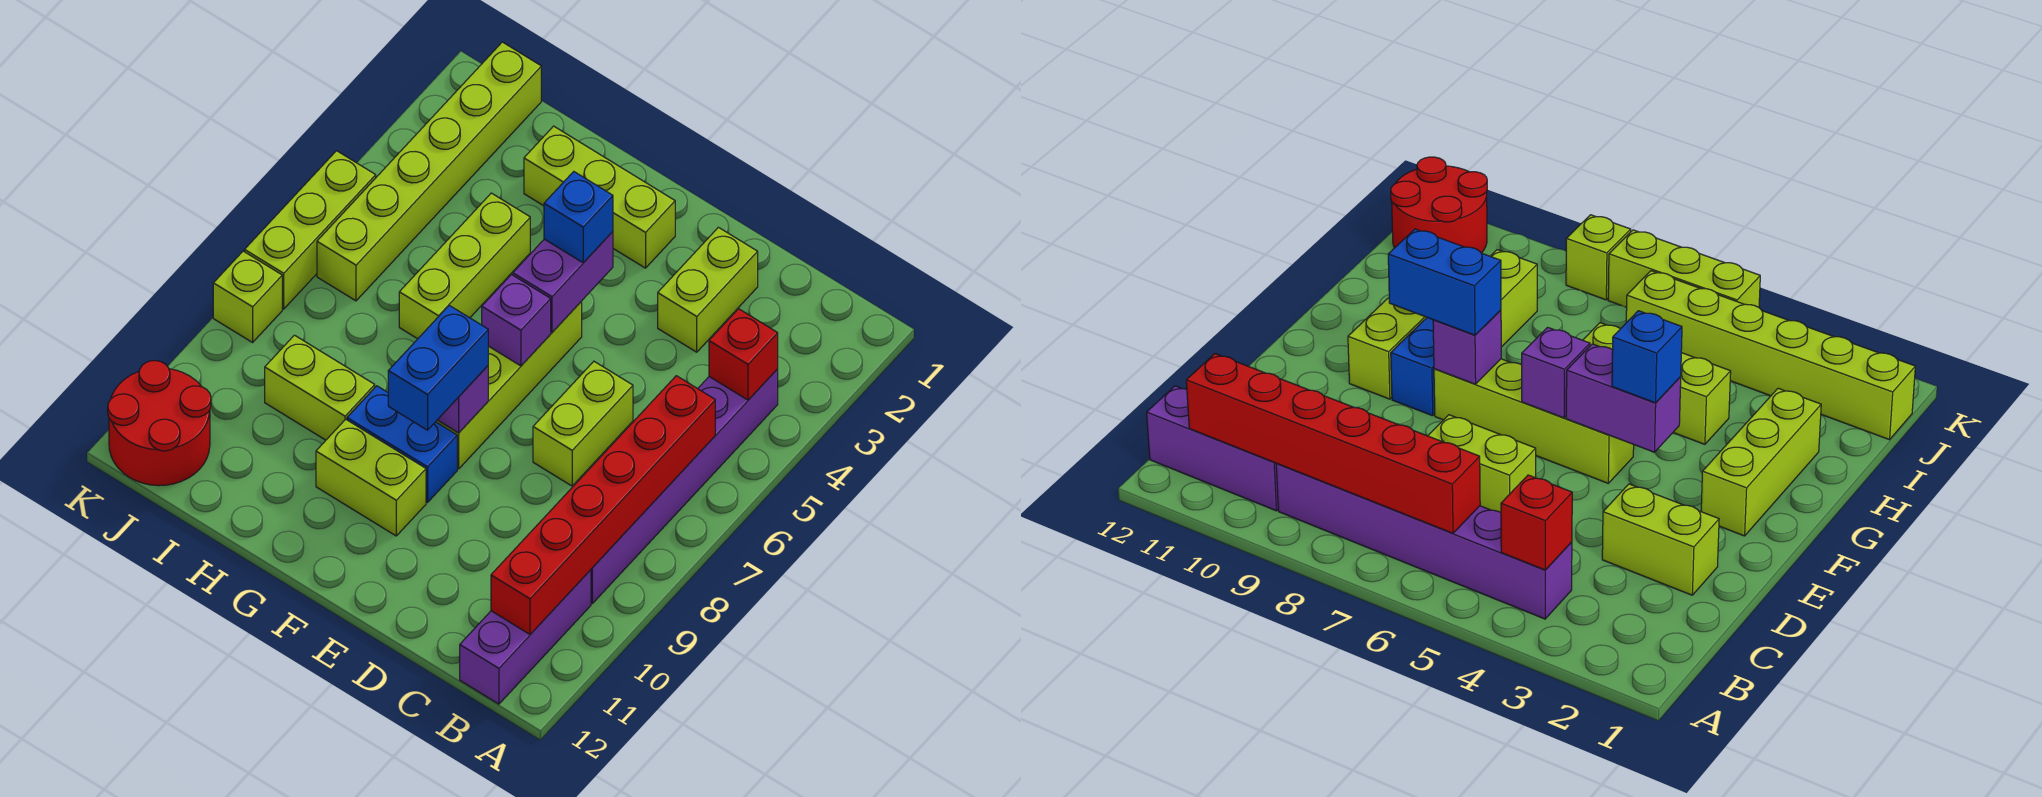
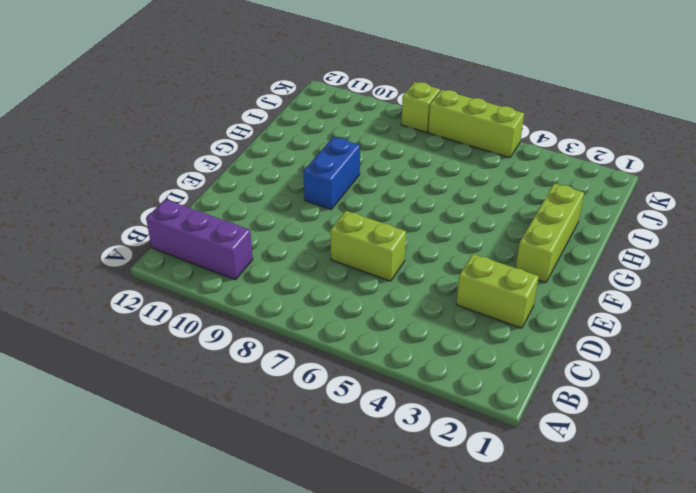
none -> purple 1x6 brick [591,369,778,603]
none -> lime 1x4 brick [436,301,582,469]
none -> lime 1x2 brick [316,419,426,536]

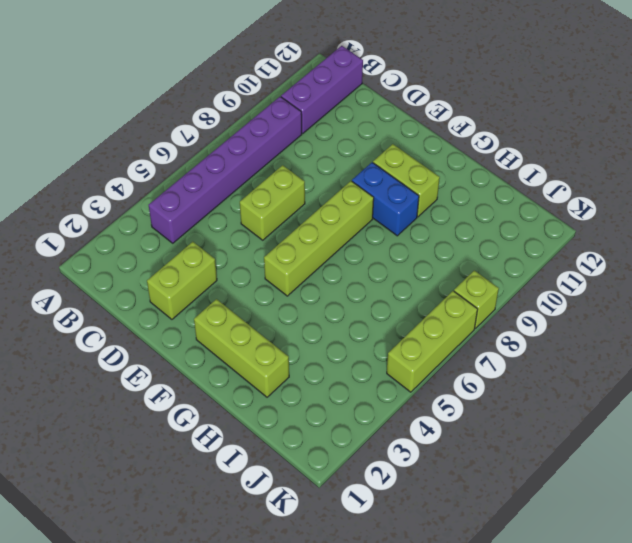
none -> lime 1x3 brick [399,193,530,339]
none -> lime 1x2 brick [265,335,375,440]
none -> lime 1x6 brick [317,42,541,301]

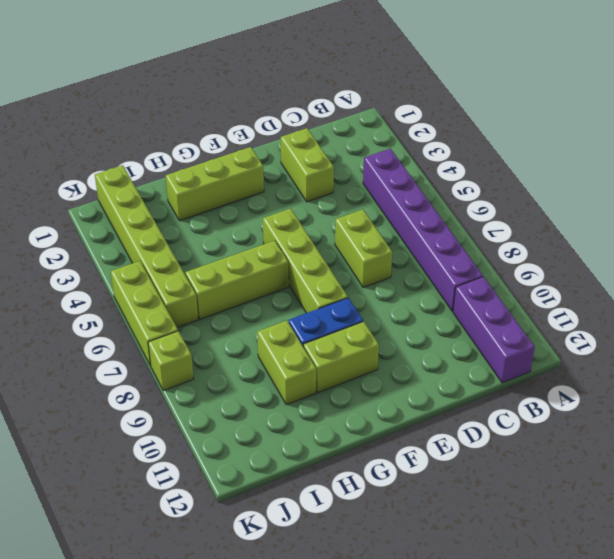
lime 1x3 brick [185,241,289,319] -> lime 1x3 brick turned to [399,193,530,339]
lime 1x2 brick [257,321,316,405] -> lime 1x2 brick turned to [265,335,375,440]
none -> red 2x2 round brick [108,361,211,486]
none -> red 1x1 brick [709,309,778,400]
none -> red 1x6 brick [491,376,715,634]

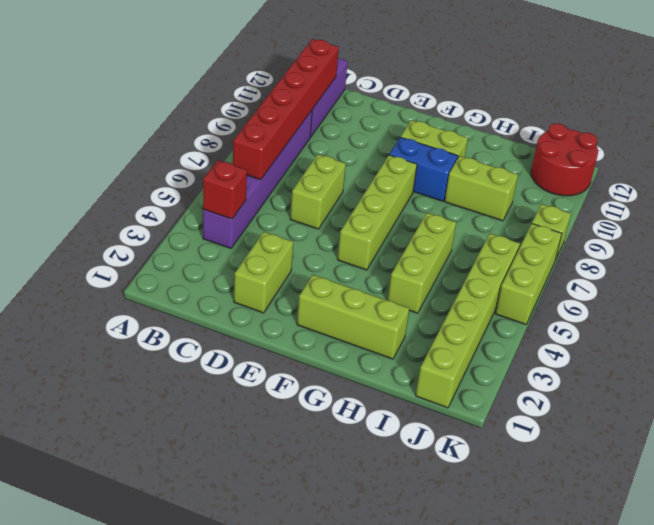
none -> purple 1x2 brick [513,232,613,332]
none -> purple 1x1 brick [482,275,551,366]
none -> purple 1x1 brick [438,366,488,433]

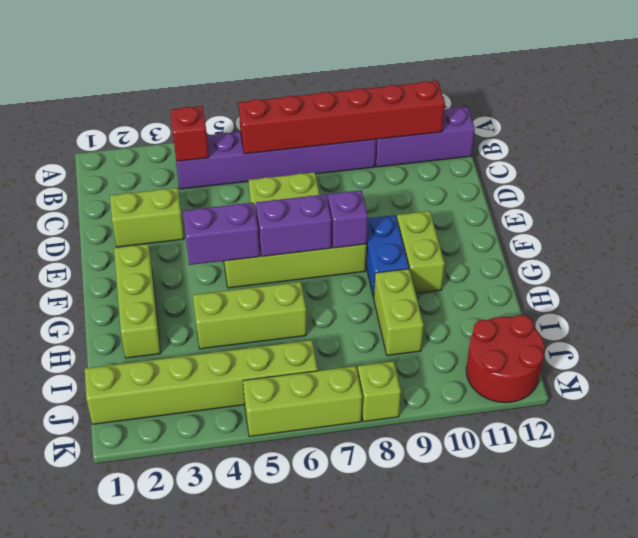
purple 1x2 brick [256,194,331,257] -> purple 1x1 brick [482,275,551,366]
none -> blue 1x1 brick [544,172,613,263]
none -> blue 1x2 brick [388,305,488,430]

